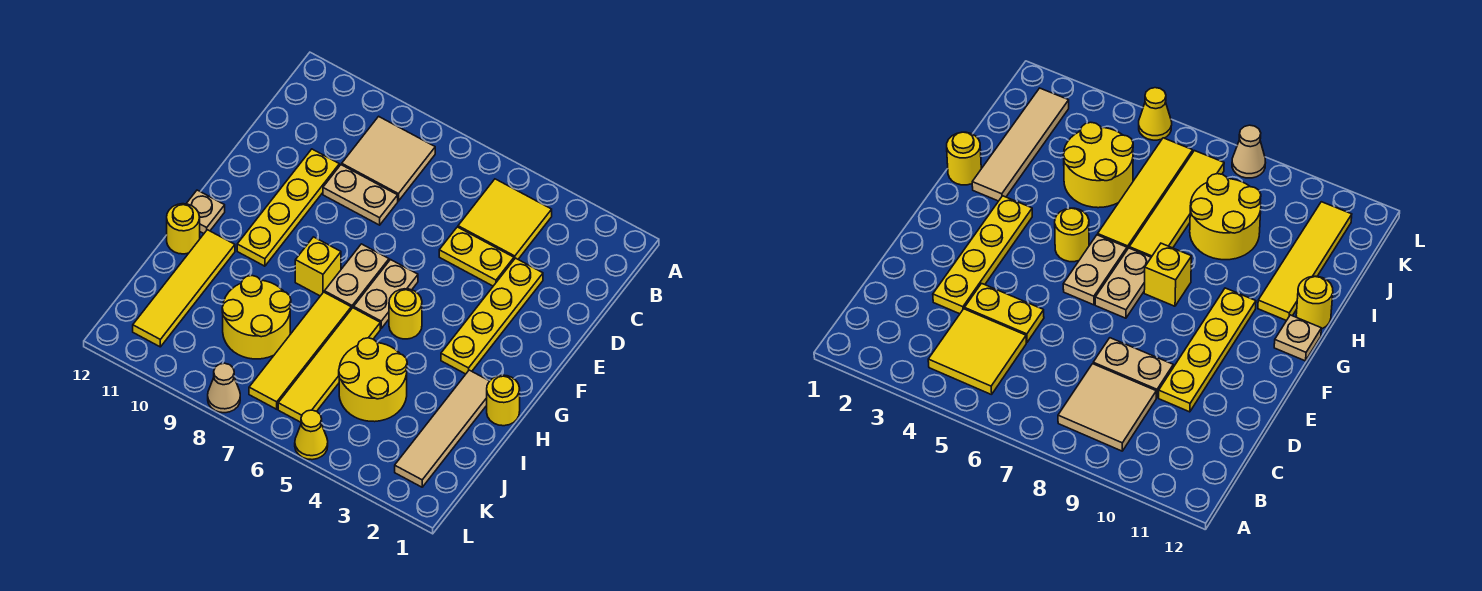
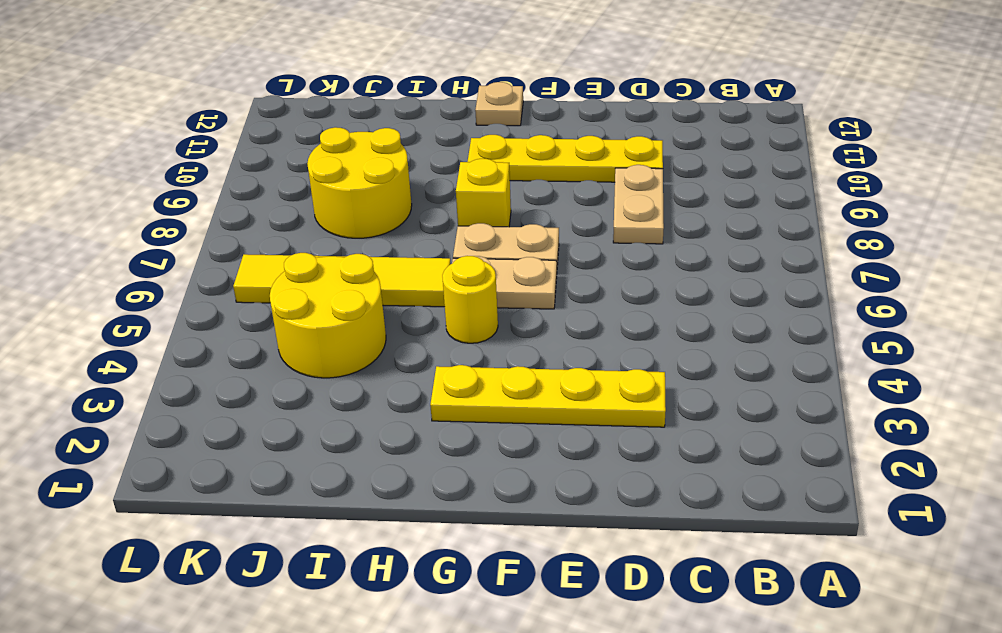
none -> yellow 2x2 tile [458,179,552,259]
none -> tan 2x2 tile [342,116,435,201]
none -> yellow 1x2 plate [439,227,514,286]

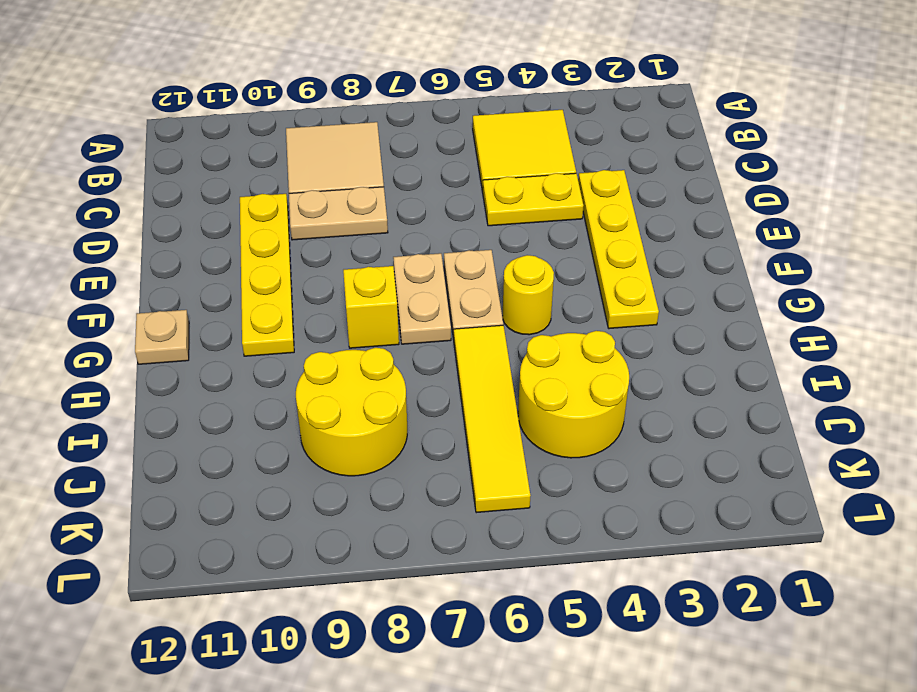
none -> yellow 1x1 round brick [487,375,520,426]
none -> tan 1x4 tile [395,370,489,487]
none -> yellow 1x4 tile [249,292,351,409]

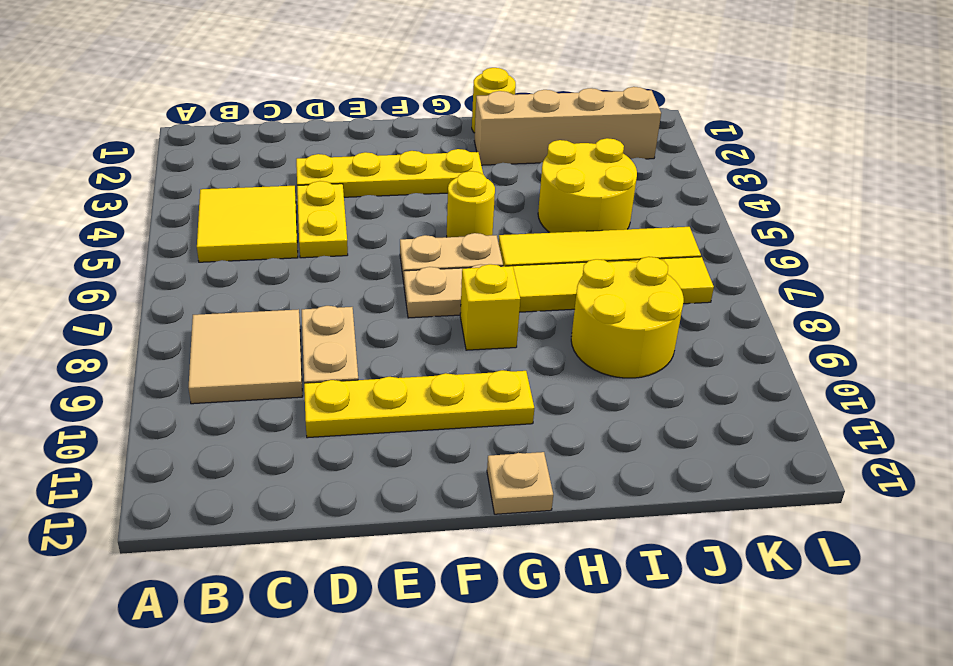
tan 1x4 brick [474,87,661,165] -> tan 1x4 tile [395,370,489,487]
none -> yellow 1x4 tile [133,230,235,347]
none -> yellow 1x1 round brick [167,204,200,254]
none -> yellow 1x1 cone [295,410,328,460]

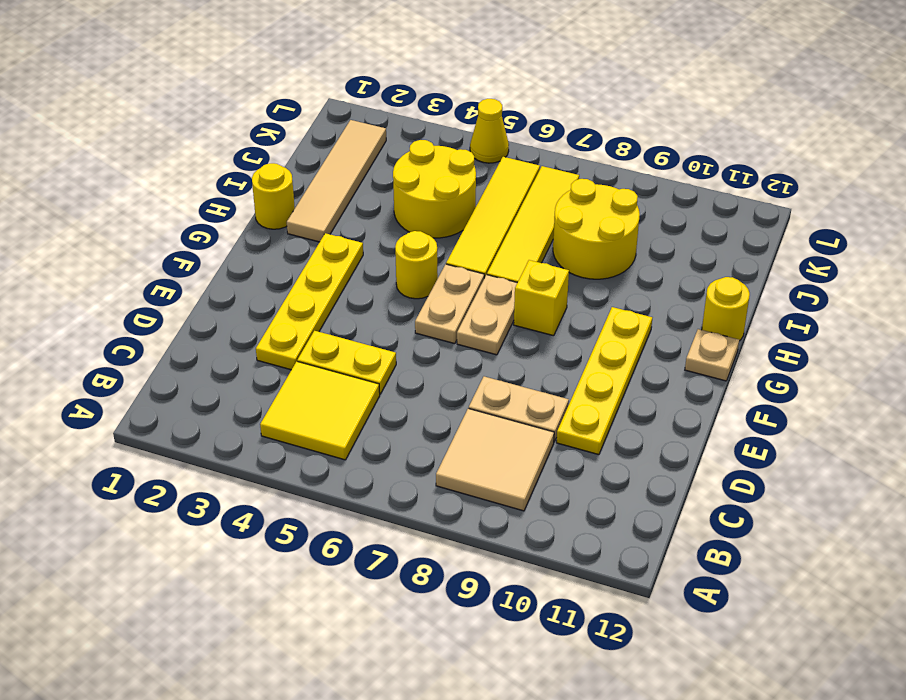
none -> yellow 1x4 tile [133,230,235,347]
none -> tan 1x1 cone [208,363,240,413]

